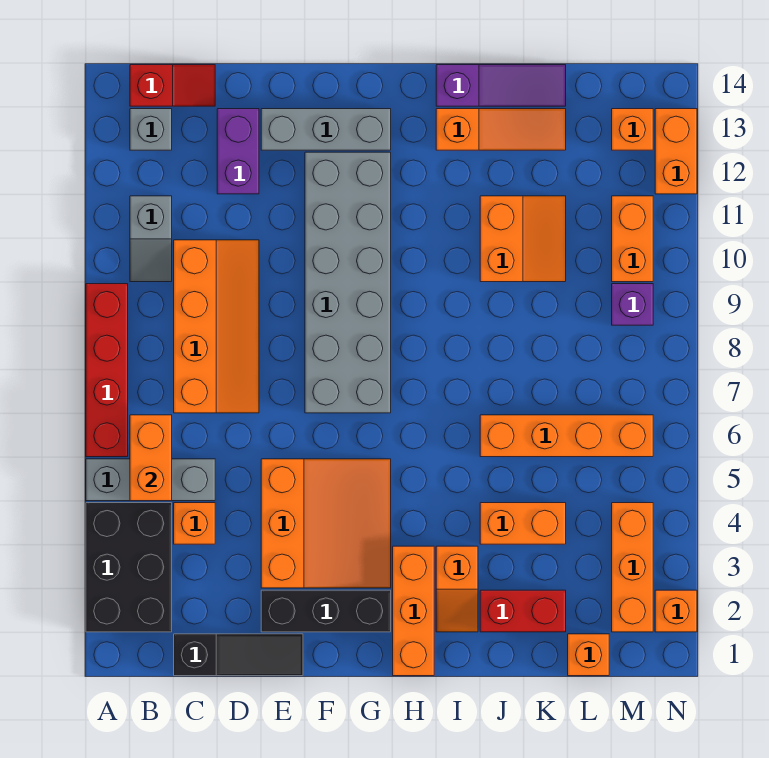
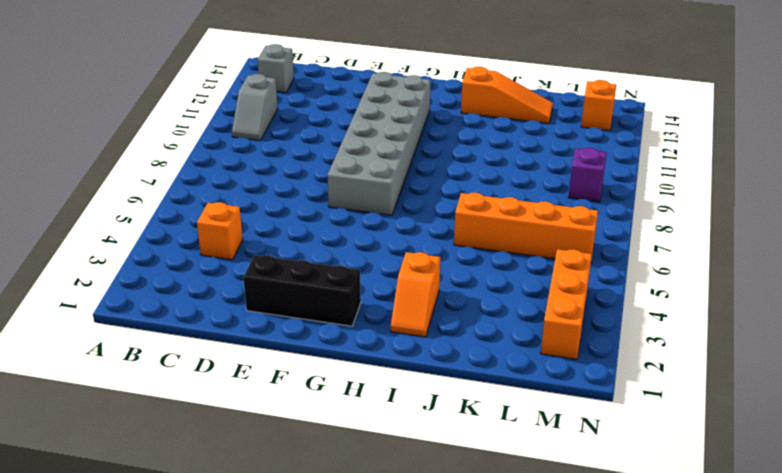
none -> black 2x3 brick [86,503,172,632]
none -> grey 1x3 brick [86,459,215,501]
none -> red 1x4 brick [86,284,128,457]
none -> red 1x2 slope [130,65,215,106]

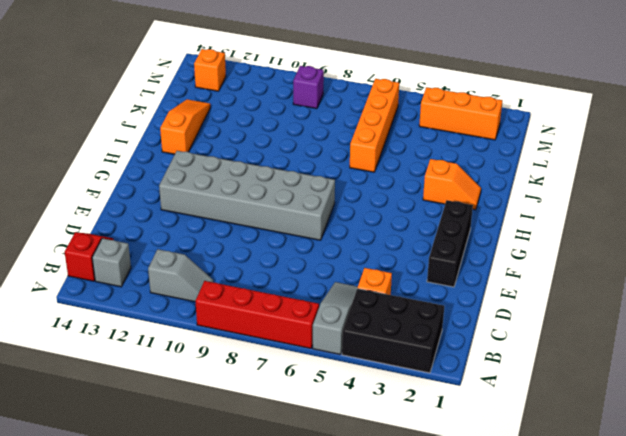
grey 1x3 slope [313,282,358,354] -> grey 1x3 brick [86,459,215,501]
none -> black 1x3 slope [174,634,303,676]
none -> orange 2x4 slope [174,240,259,413]
none -> purple 1x2 brick [217,109,259,194]
none -> orange 3x3 slope [261,459,391,588]

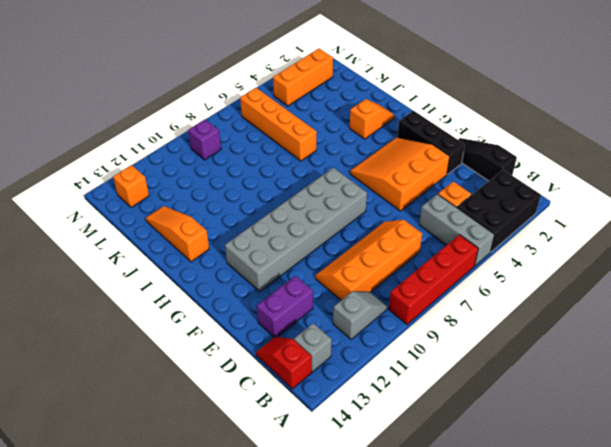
none -> grey 1x3 brick [261,109,391,150]
none -> orange 1x3 brick [393,546,434,676]
none -> purple 1x3 slope [436,65,566,106]
none -> red 1x2 brick [480,590,566,632]

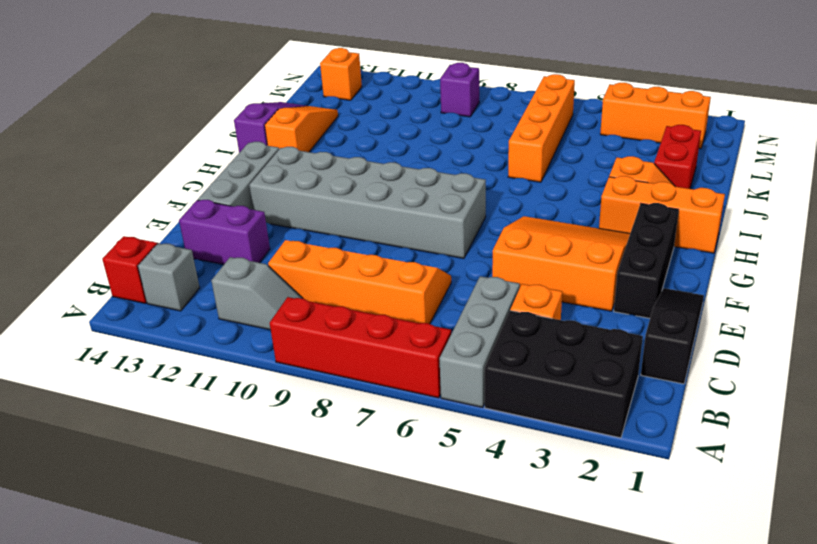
none -> orange 1x2 brick [480,503,566,544]
none -> orange 2x2 slope [480,196,566,282]
none -> orange 1x1 brick [568,634,609,676]
none -> orange 1x2 brick [612,196,653,282]

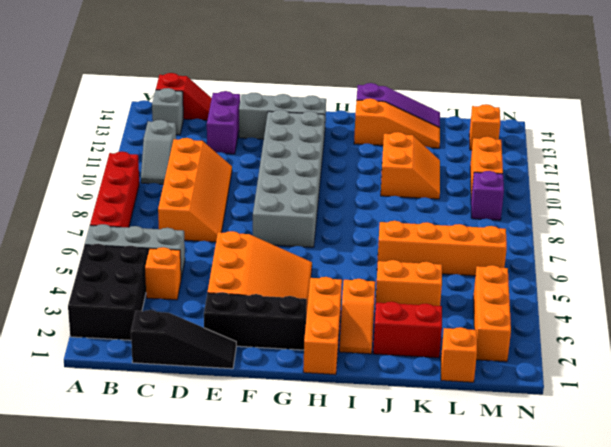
none -> orange 1x1 brick [655,590,697,632]
none -> orange 1x2 brick [655,109,697,194]
none -> orange 1x2 brick [130,415,172,501]

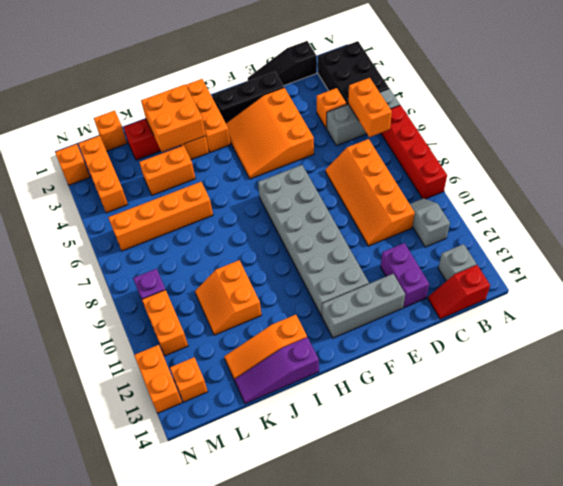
orange 2x2 brick [141,85,206,152] -> none

